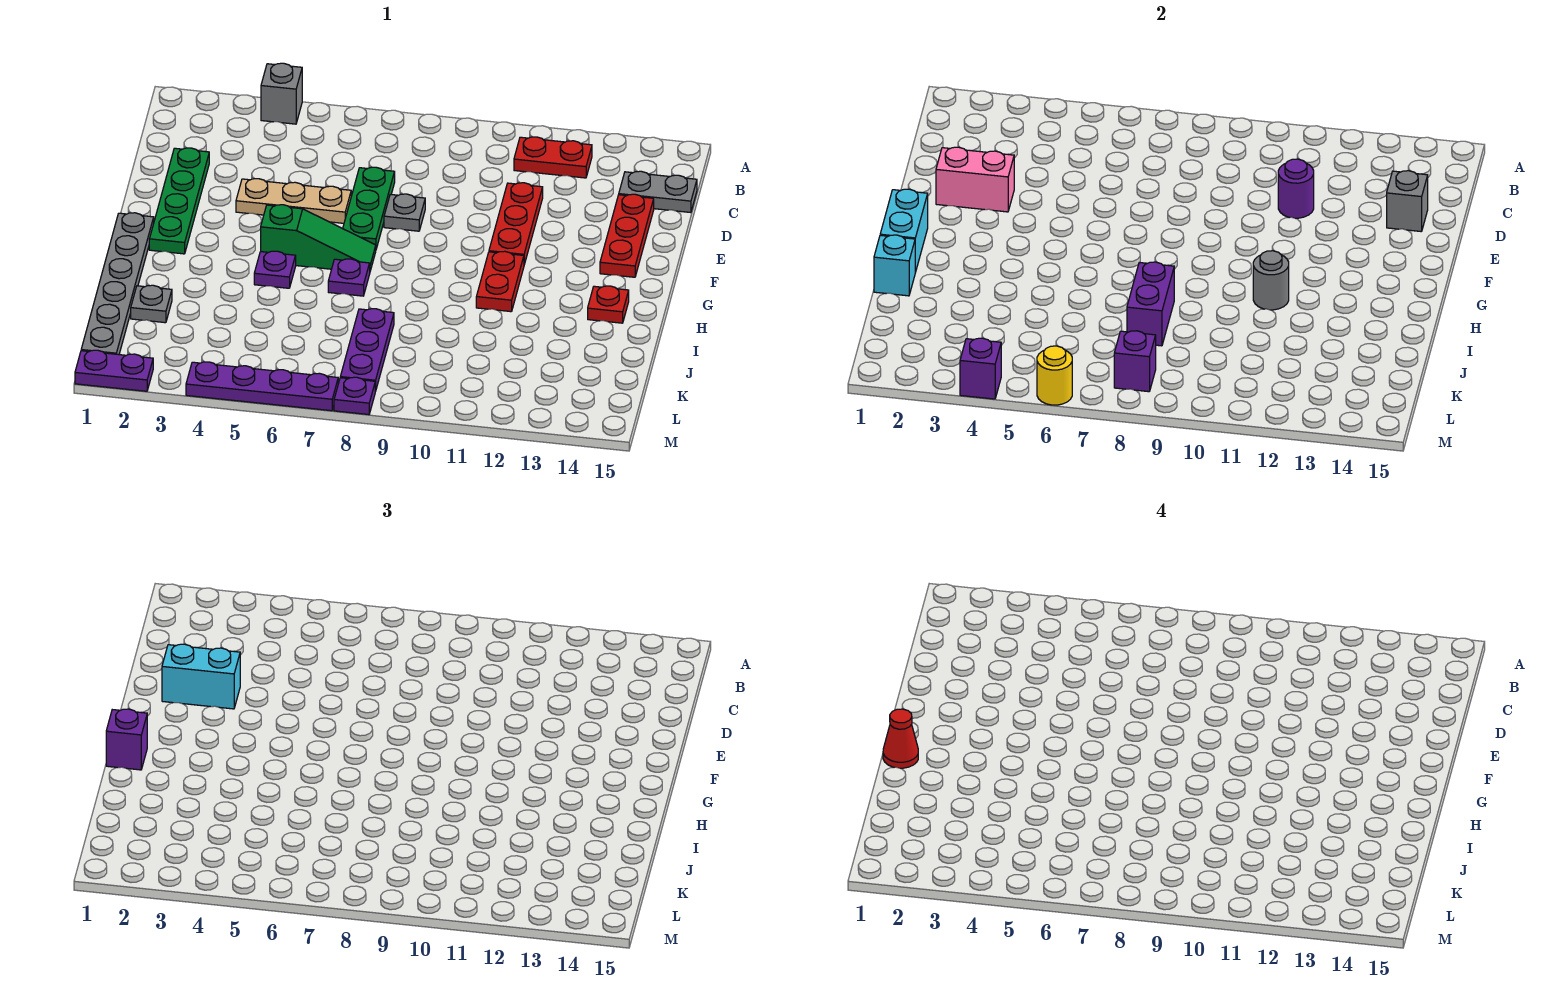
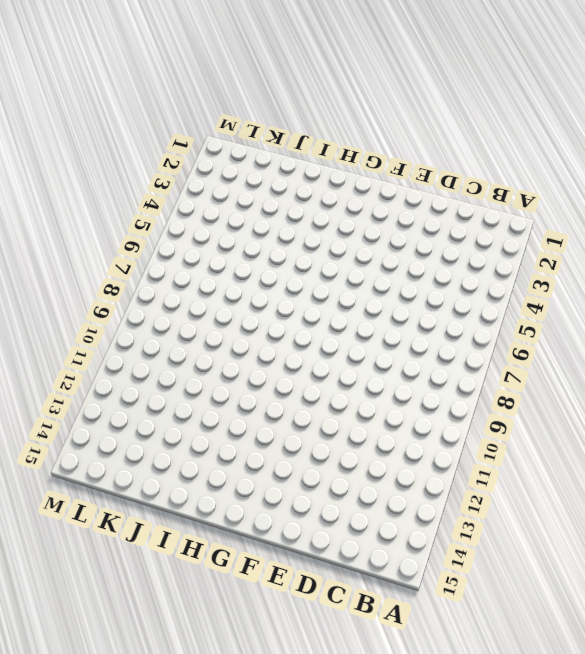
none -> grey 1x1 brick [261,63,302,124]
none -> red 1x2 plate [514,137,592,178]
none -> grey 1x2 plate [619,171,697,213]
none -> green 1x4 plate [149,148,209,254]

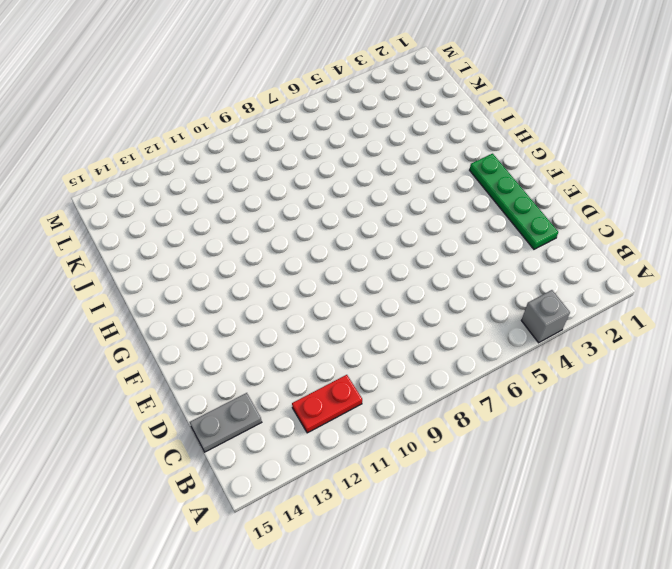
none -> green 1x3 plate [343,167,395,249]
none -> red 1x3 plate [489,183,543,264]
none -> red 1x3 plate [600,194,654,277]
none -> tan 1x3 plate [236,179,351,223]

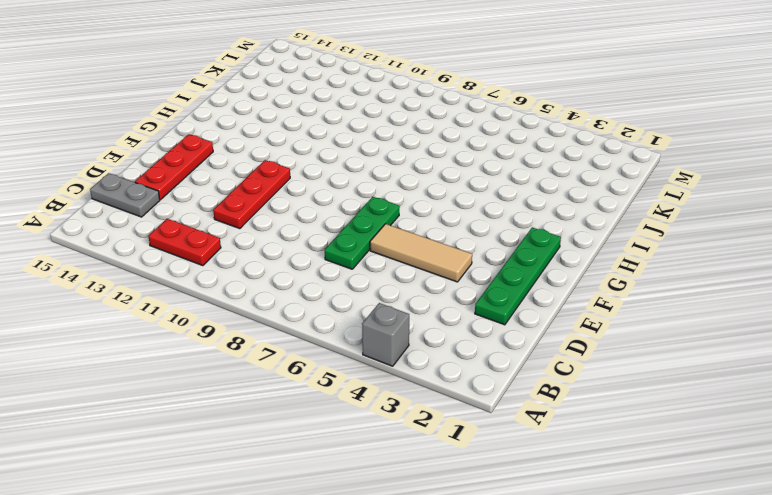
tan 1x3 tile [370,224,472,282] -> tan 1x3 plate [236,179,351,223]
none -> grey 1x1 plate [384,194,425,231]
none -> grey 1x6 plate [81,213,154,355]
none -> green 1x3 slope [261,205,376,271]
none -> red 1x2 plate [476,251,524,312]

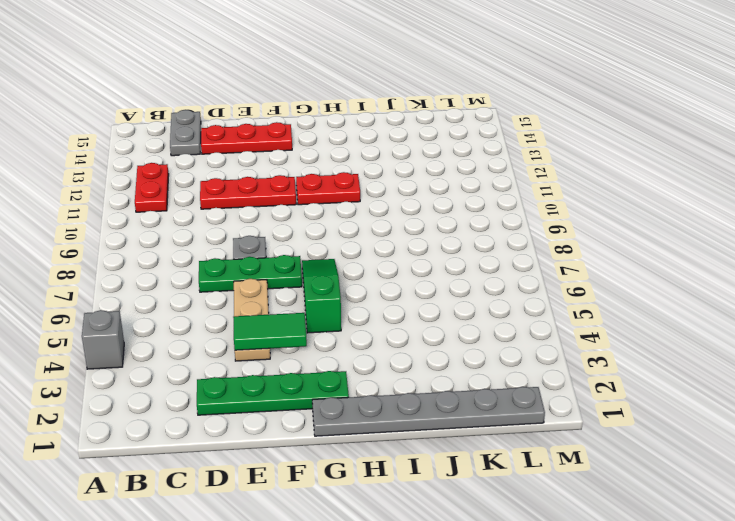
green 1x2 tile [233,313,307,350] -> none
none -> purple 1x1 plate [254,251,296,288]
none -> purple 1x1 plate [328,259,370,296]
none -> red 1x1 plate [588,286,629,323]
none -> grey 1x1 plate [131,285,172,323]

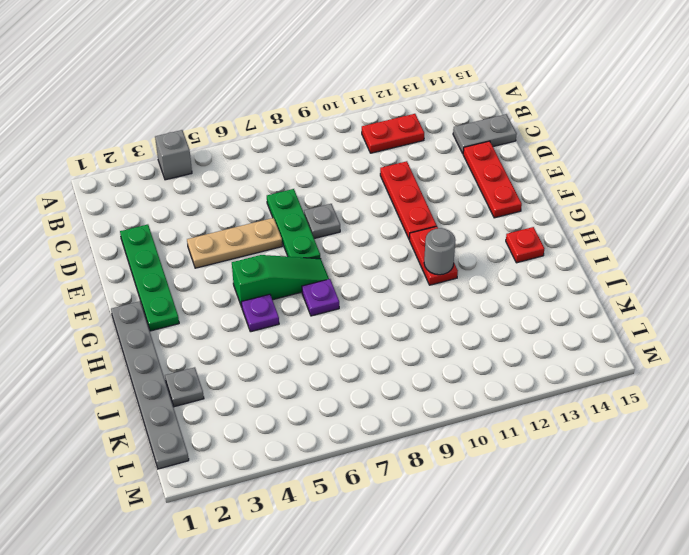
none -> purple 1x3 plate [340,309,394,391]
none -> purple 1x2 plate [75,350,153,391]
none -> purple 1x4 plate [186,362,338,411]
none -> purple 1x1 plate [334,377,375,415]

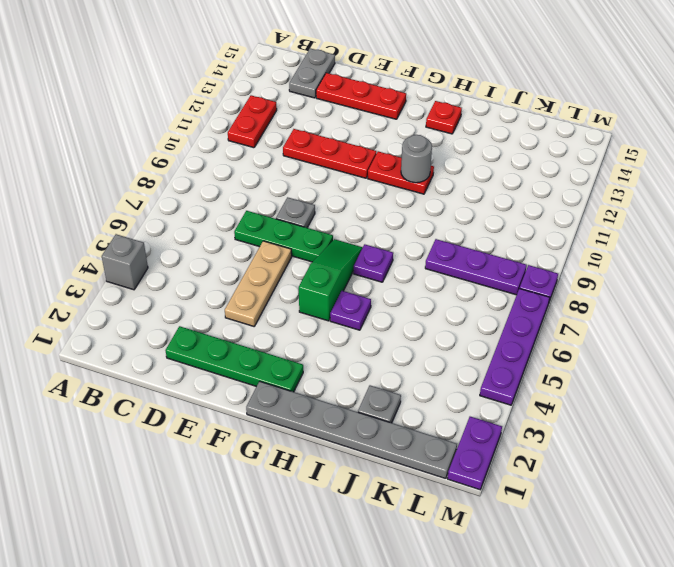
none -> purple 1x1 round brick [1278,159,1314,218]
none -> grey 1x1 brick [1387,171,1428,232]
none -> pink 1x2 brick [936,147,1014,212]
none -> cyan 1x2 brick [880,189,928,273]

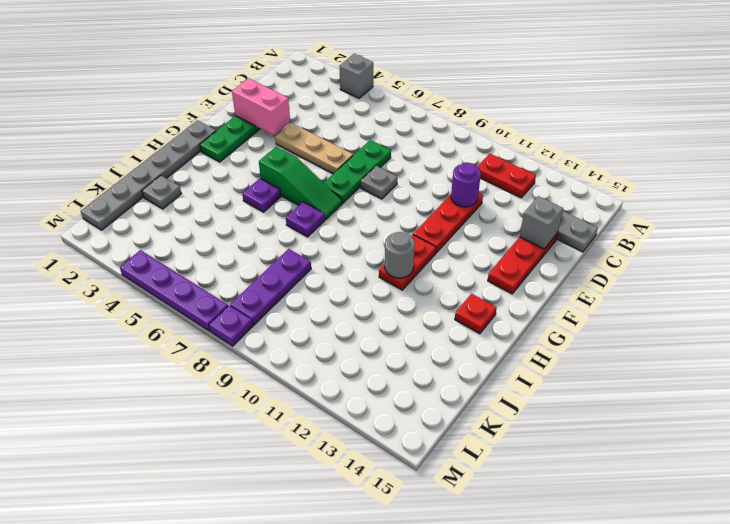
none -> purple 1x2 plate [75,350,153,391]
none -> cyan 1x2 brick [880,189,928,273]
none -> cyan 1x1 brick [874,235,915,296]
none -> purple 1x2 brick [1127,262,1174,346]

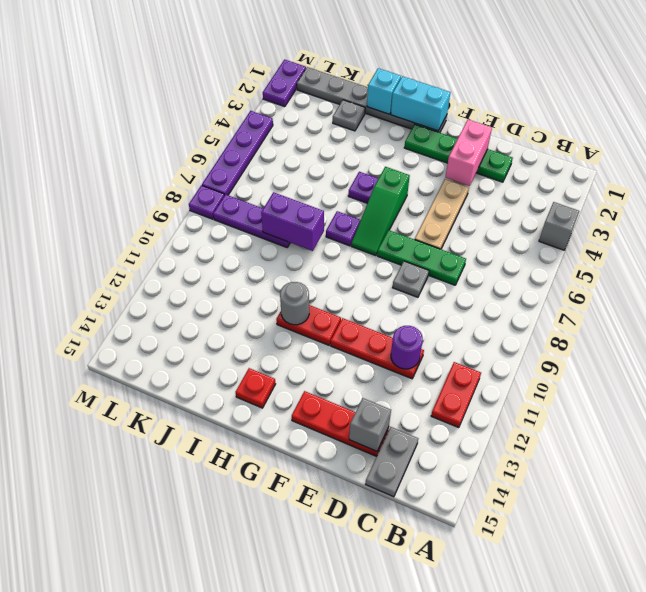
none -> purple 1x1 brick [1114,331,1156,392]
none -> purple 1x1 brick [960,338,1001,399]
none -> yellow 1x1 round brick [1037,346,1072,405]
none -> cyan 1x2 brick [162,644,240,709]

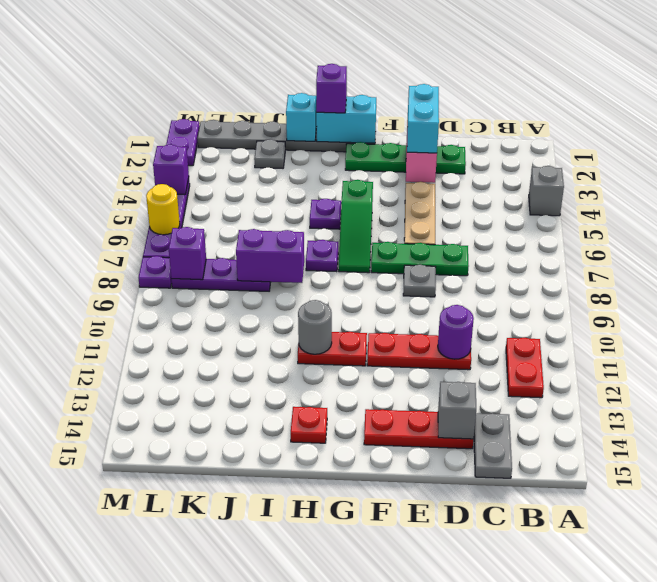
none -> red 1x1 cone [883,709,918,768]

